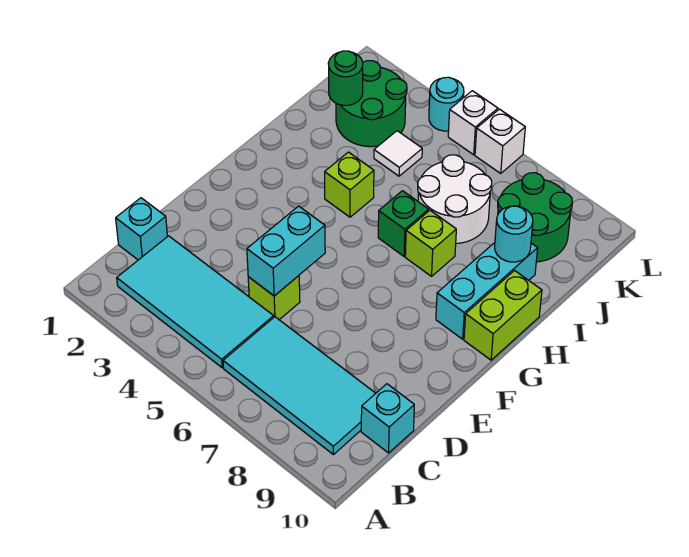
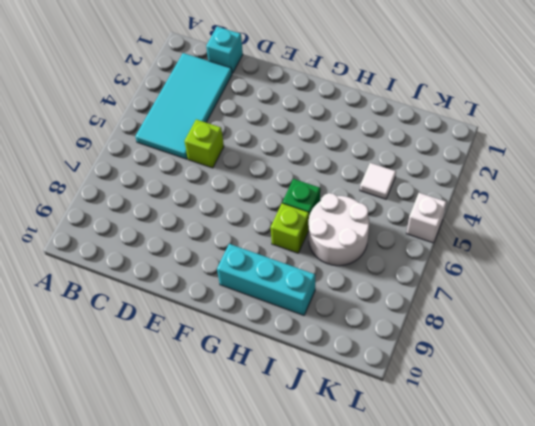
none -> cyan 2x4 tile [223,317,376,454]
none -> cyan 1x1 brick [361,384,414,453]
none -> lime 1x2 brick [464,271,542,360]

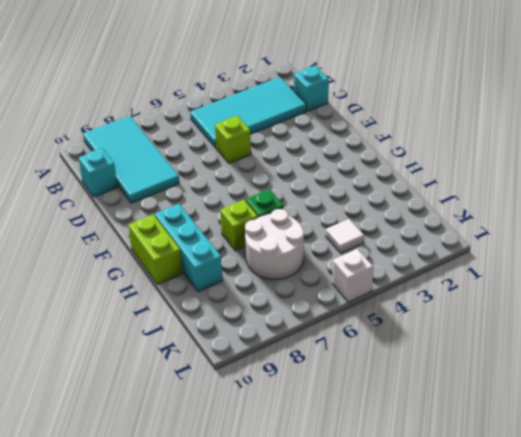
cyan 2x4 tile [83,116,179,203] -> cyan 2x4 tile turned to [223,317,376,454]
none -> lime 1x1 brick [325,152,374,217]
none -> green 2x2 round brick [336,61,407,147]
none -> green 2x2 round brick [498,173,572,262]

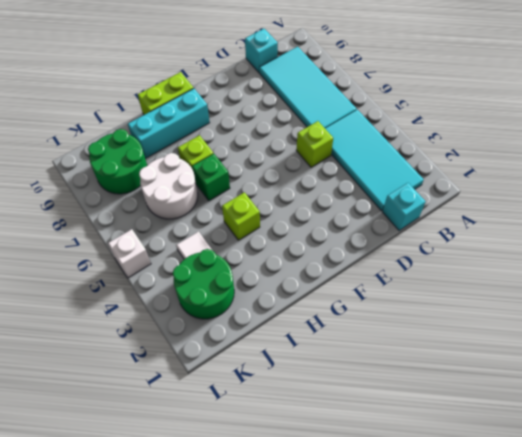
none -> cyan 1x1 round brick [429,77,464,131]
none -> white 1x1 brick [475,109,525,173]
none -> cyan 1x2 brick [247,206,325,296]

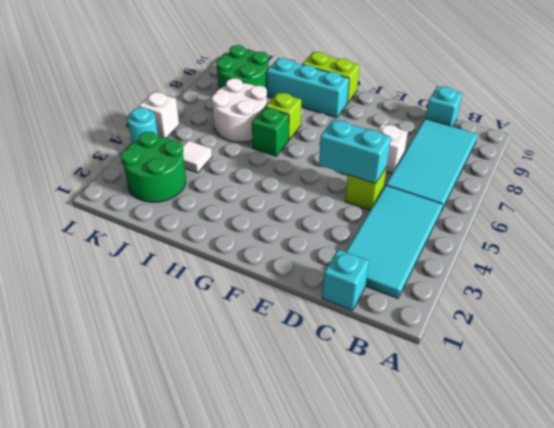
white 1x1 brick [377,124,408,174] -> white 1x1 brick moved to [475,109,525,173]
none -> lime 1x1 brick [325,152,374,217]
none -> cyan 1x1 round brick [495,206,533,262]
none -> green 1x1 round brick [328,51,363,105]

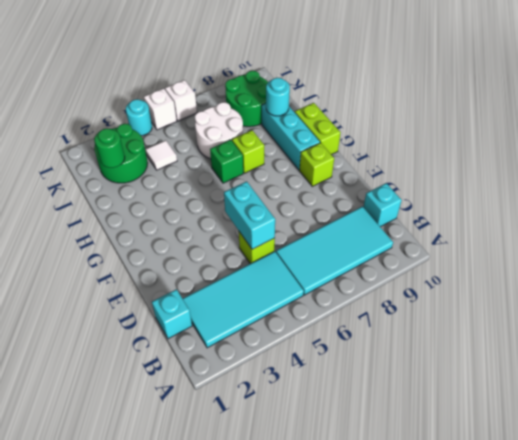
lime 1x1 brick [299,143,334,186] -> lime 1x1 brick moved to [325,152,374,217]

